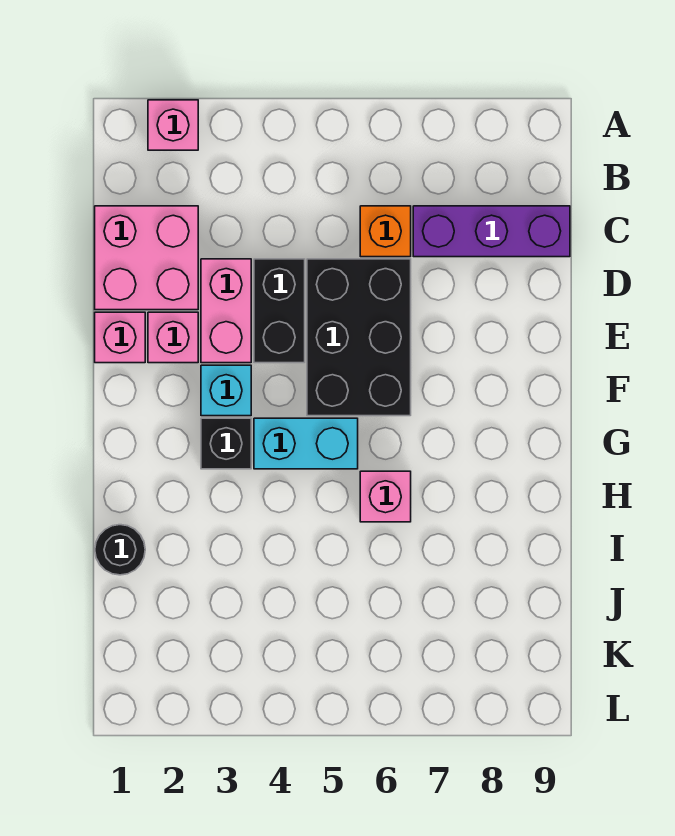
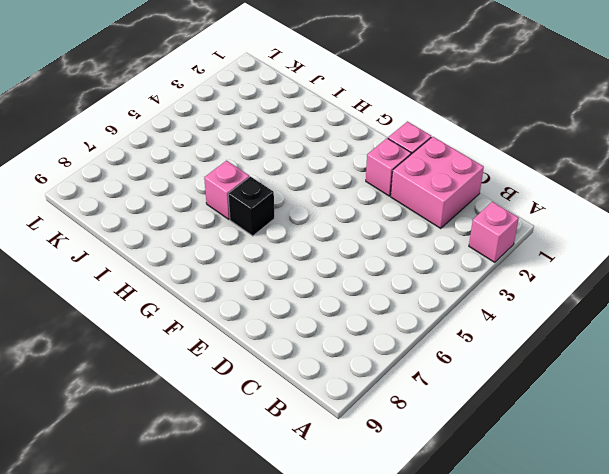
black 1x1 brick [228,176,274,236] -> black 1x1 brick moved to [201,418,251,469]
none -> orange 1x1 brick [360,206,411,257]
none -> purple 1x3 brick [413,206,570,257]
none -> pink 1x2 brick [201,259,251,363]

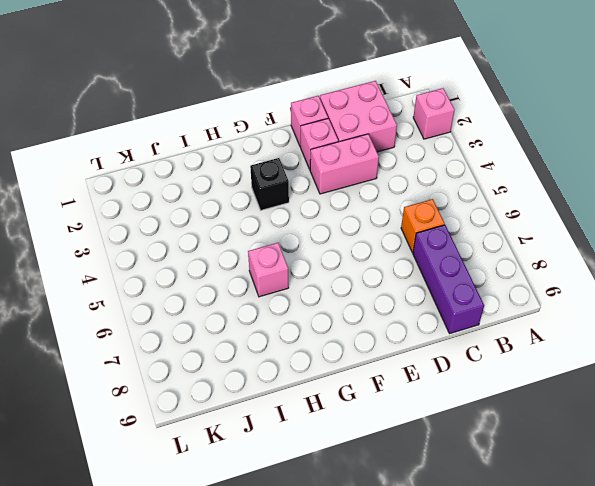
none -> black 1x2 brick [254,259,305,363]
none -> black 2x3 brick [307,259,411,416]
none -> cyan 1x1 brick [201,365,251,416]

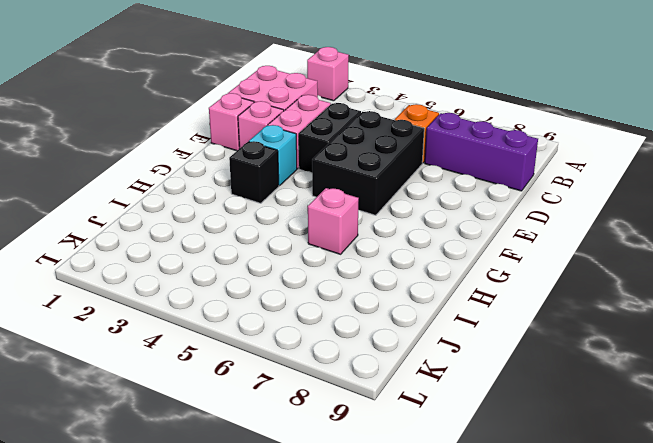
none -> cyan 1x2 brick [254,418,358,469]
none -> black 1x1 round brick [95,525,145,575]

